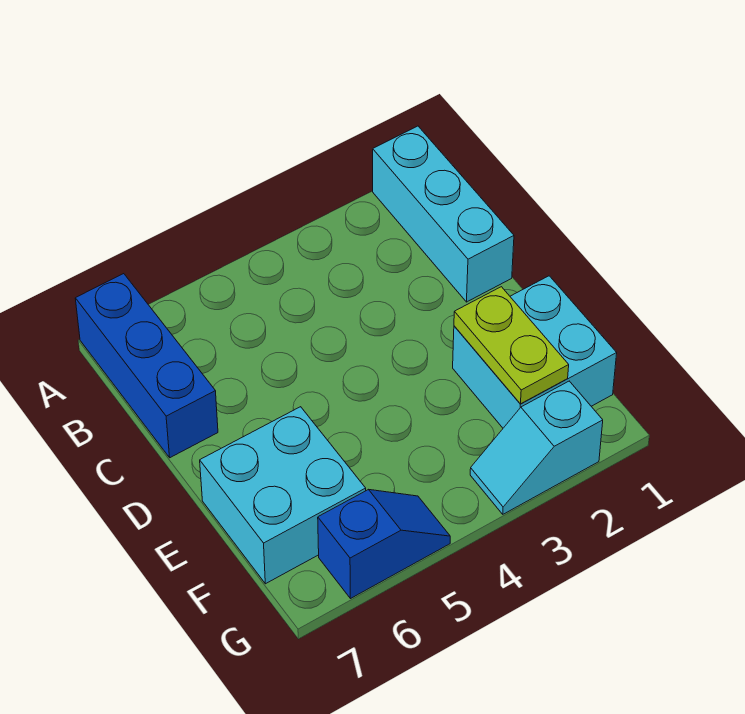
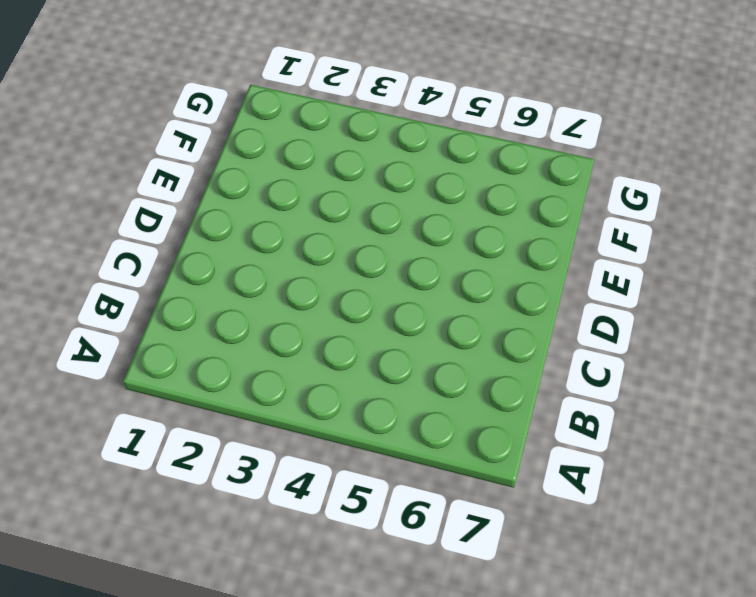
none -> cyan 1x3 brick [373,126,514,302]
none -> blue 1x3 brick [75,274,218,458]

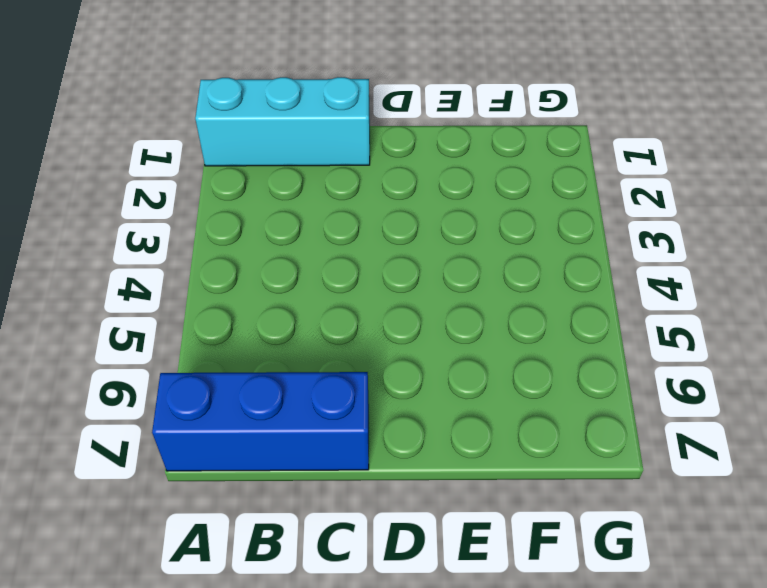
none -> cyan 2x2 brick [453,276,617,428]
none -> cyan 2x2 brick [200,407,366,584]

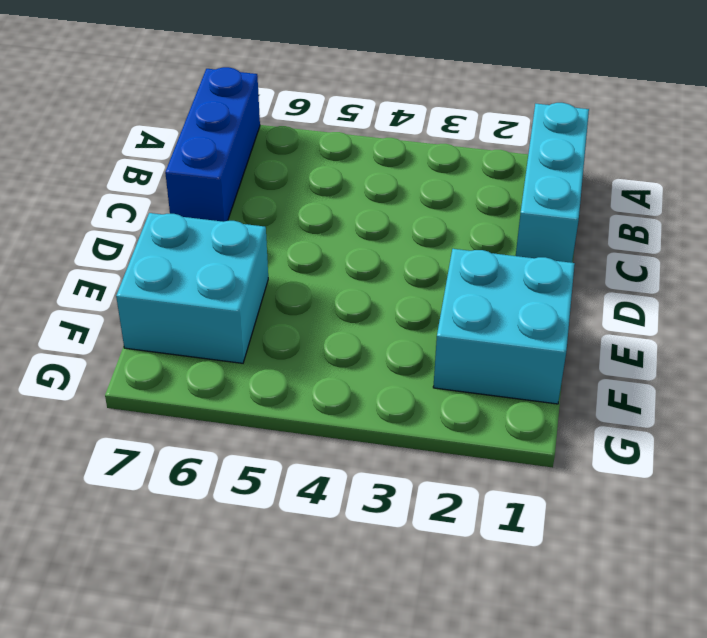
none -> cyan 1x2 slope [470,381,603,514]
none -> blue 1x2 slope [318,489,450,599]

